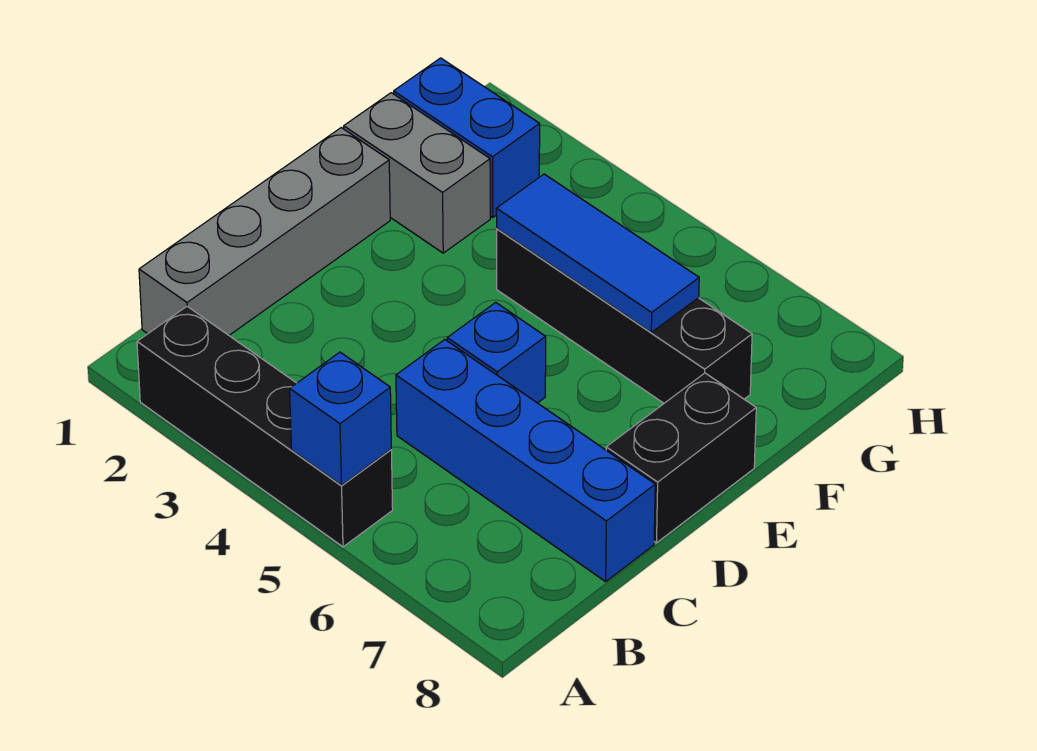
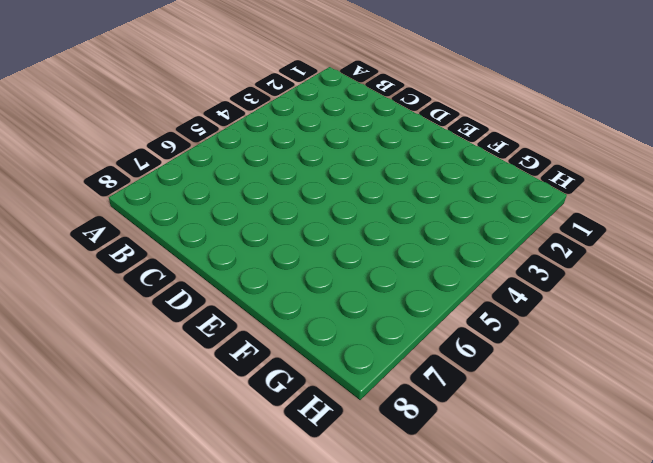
none -> black 1x4 brick [137,306,393,547]
none -> grey 1x4 brick [139,128,390,335]

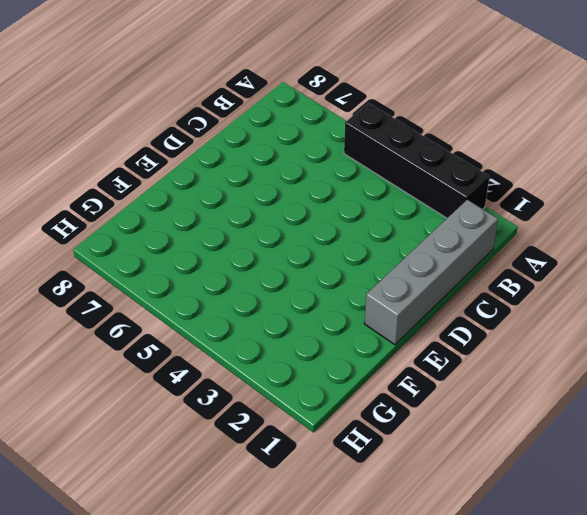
none -> blue 1x4 brick [396,340,655,582]
none -> blue 1x1 brick [447,302,546,403]

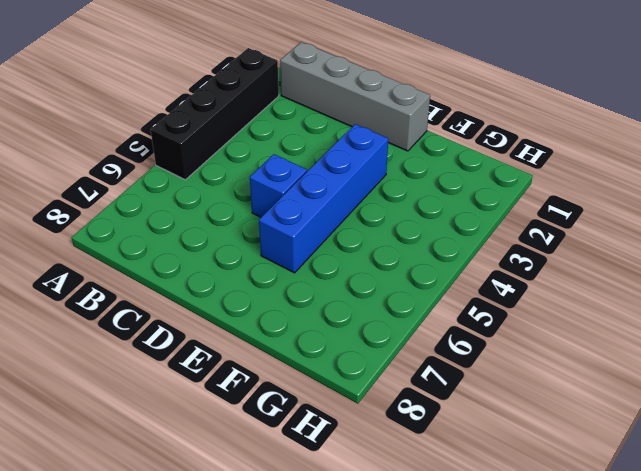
blue 1x4 brick [259,124,388,273] -> blue 1x4 brick moved to [396,340,655,582]
none -> black 1x2 brick [606,373,756,543]
none -> grey 1x2 brick [344,93,490,253]

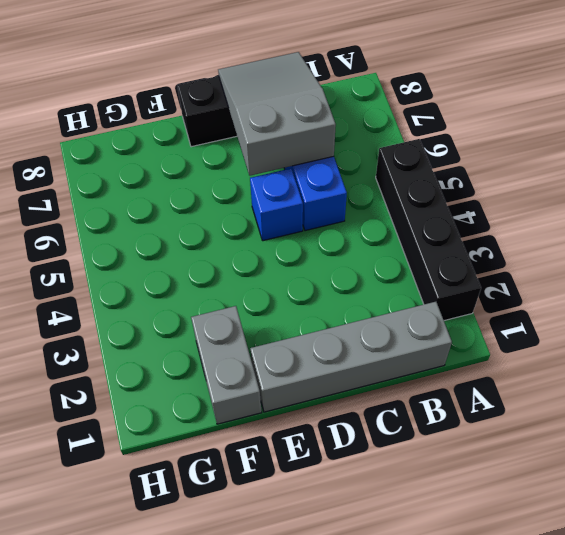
grey 2x3 slope [218,52,336,176] -> none
none -> black 1x4 brick [497,229,752,403]
none -> blue 1x2 brick [394,58,540,217]

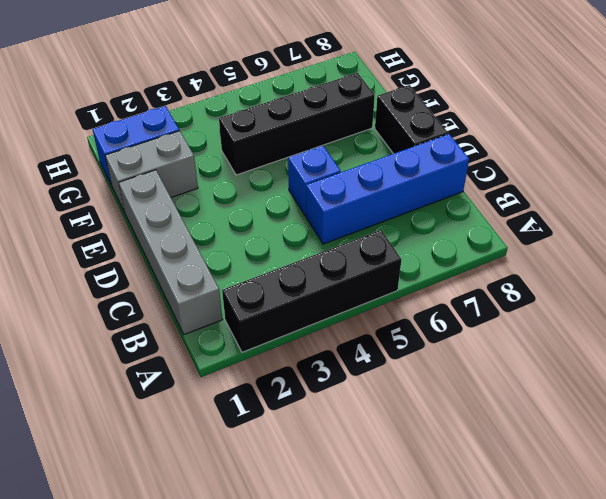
none -> blue 1x1 brick [290,352,391,485]
none -> blue 1x3 tile [496,174,699,332]

